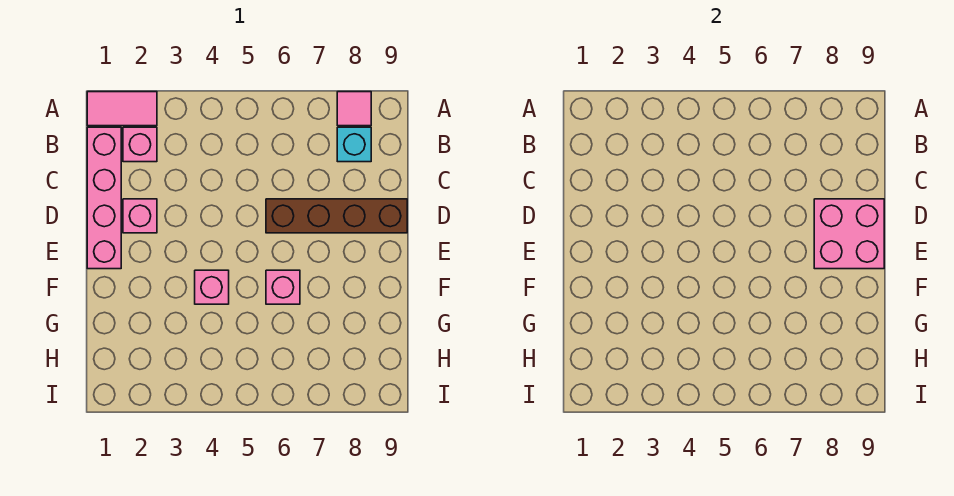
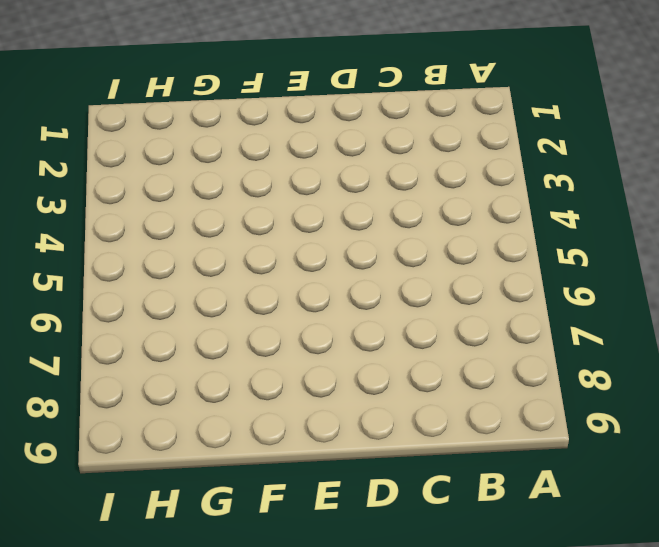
none -> pink 1x2 tile [87,92,157,126]
none -> pink 1x1 tile [337,92,371,126]

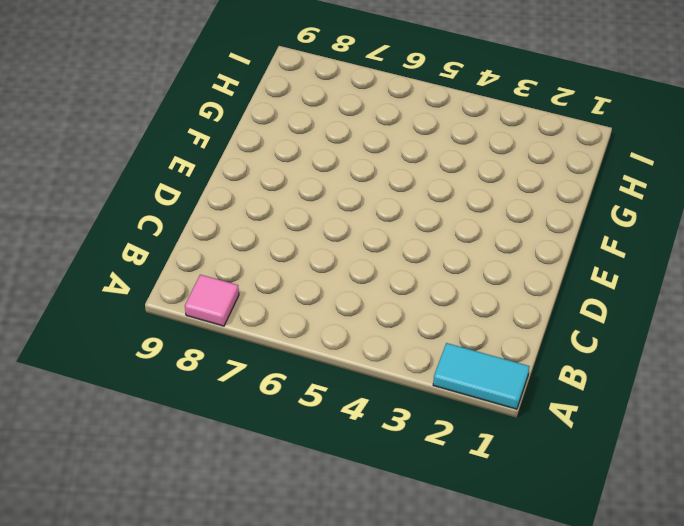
cyan 1x2 tile [433,343,530,409] -> pink 1x2 tile [87,92,157,126]
none -> pink 1x4 brick [87,127,121,269]
none -> pink 1x1 brick [123,127,157,162]

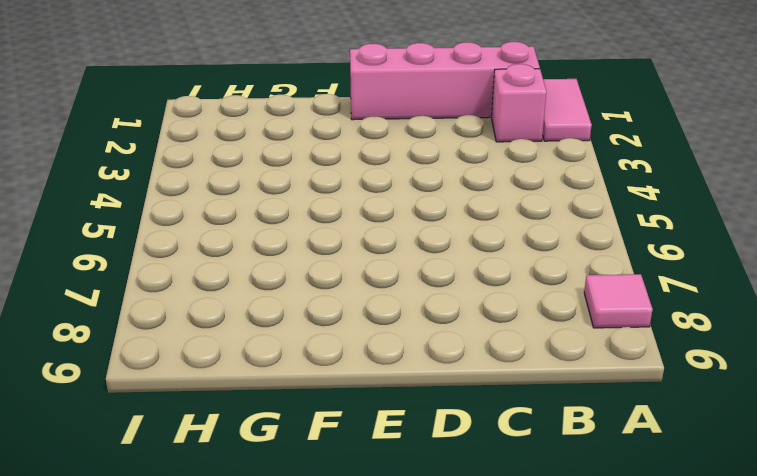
none -> cyan 1x1 brick [337,127,371,162]
none -> pink 1x1 brick [123,199,157,233]

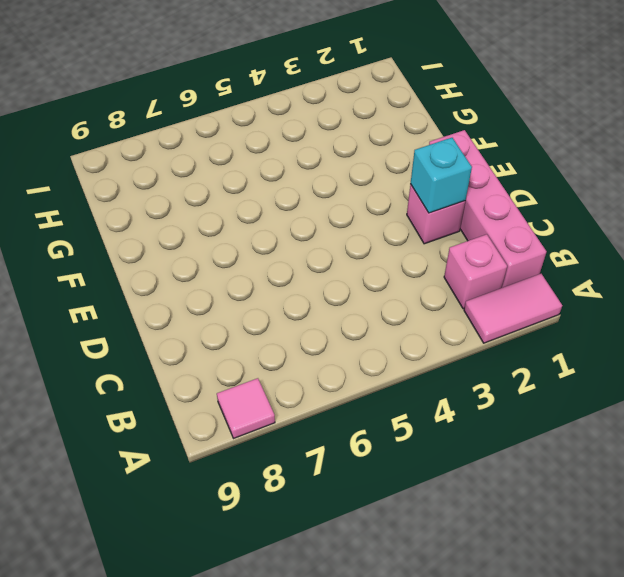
cyan 1x1 brick [410,138,472,213] -> cyan 1x1 brick moved to [337,127,371,162]
none -> brown 1x4 brick [266,199,407,233]
none -> pink 1x1 brick [195,270,229,304]

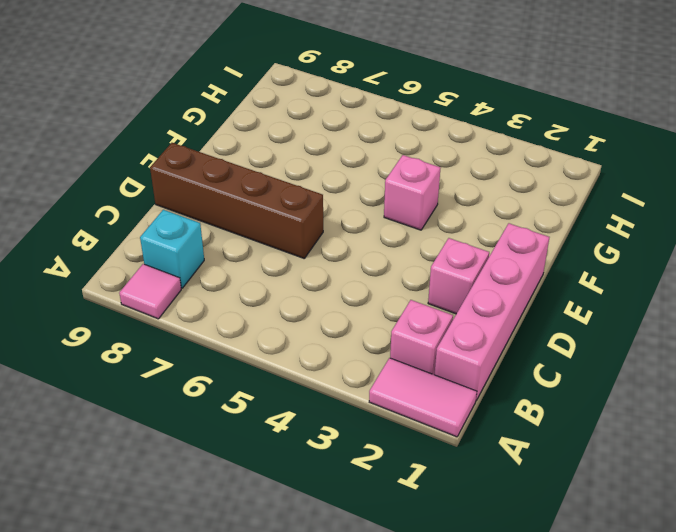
none -> pink 1x1 brick [266,270,300,304]
none -> pink 2x2 brick [814,199,884,269]

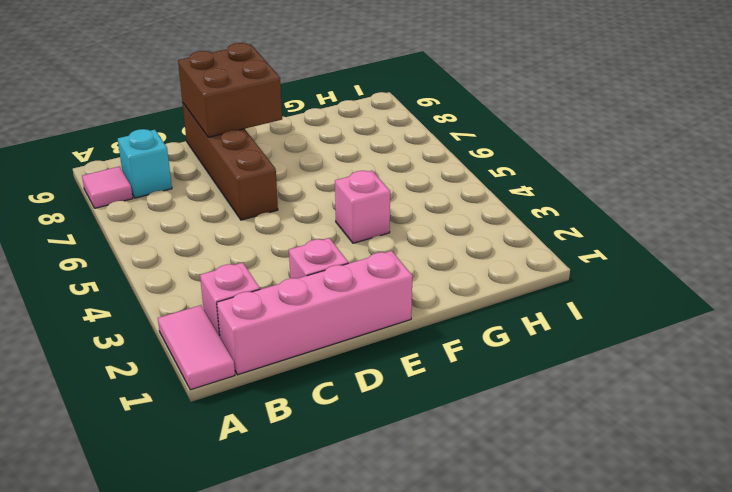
brown 2x2 brick [178,43,282,137] -> pink 2x2 brick [814,199,884,269]
none -> pink 1x1 brick [266,270,300,304]

